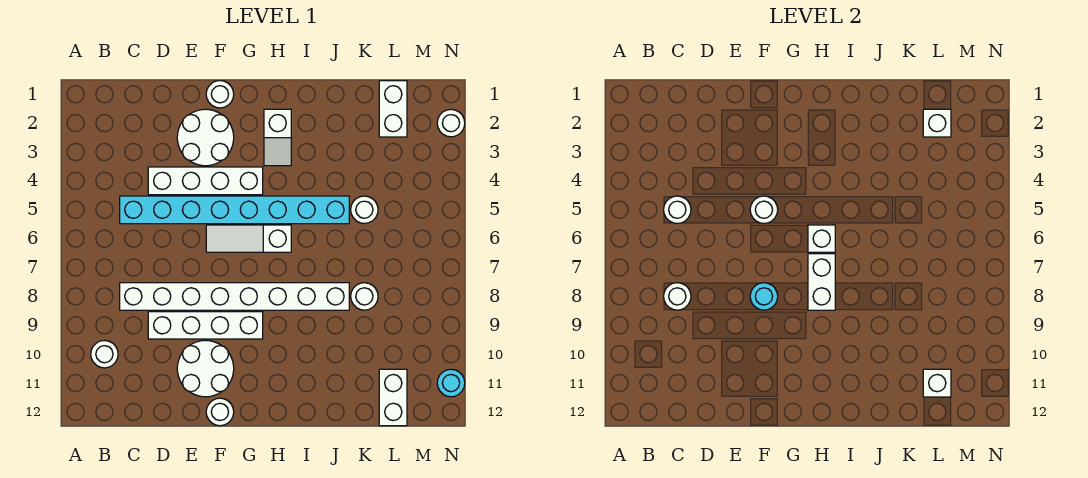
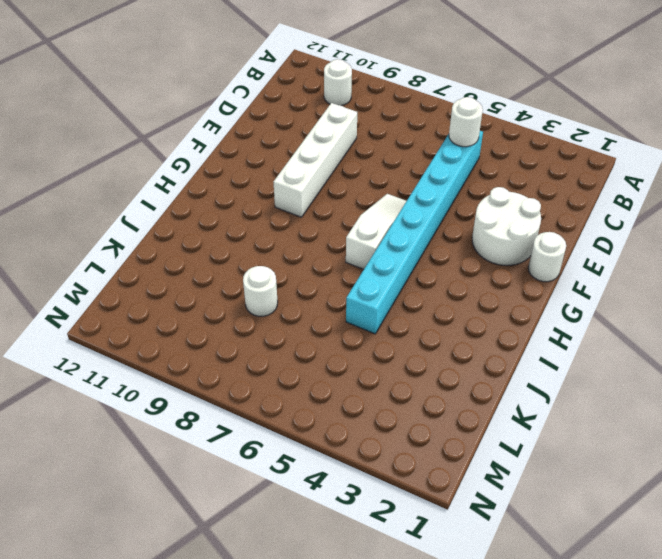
none -> white 1x8 brick [120,283,349,310]
none -> white 1x4 brick [148,167,263,195]
none -> white 2x2 round brick [177,340,234,397]

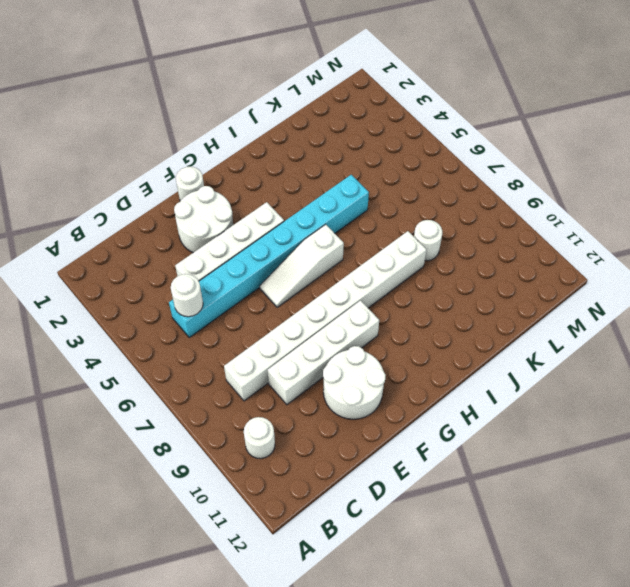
none -> white 1x1 round brick [206,398,234,426]
none -> white 1x2 slope [264,109,291,166]
none -> white 1x1 round brick [351,196,378,224]

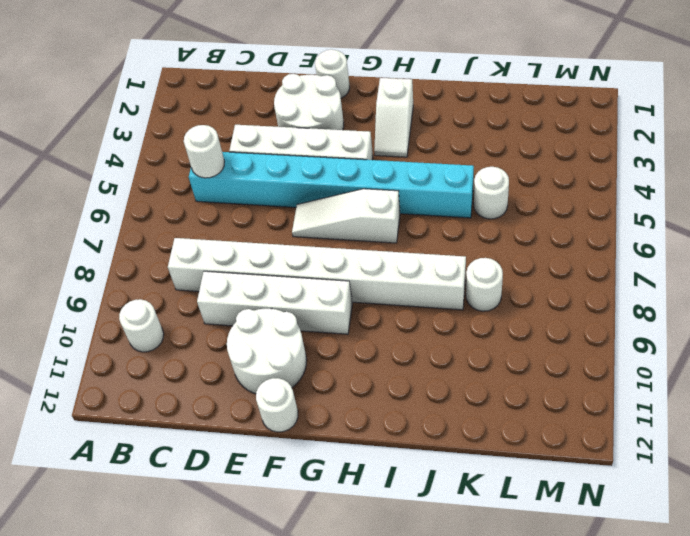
none -> white 1x2 brick [379,81,407,137]
none -> white 1x2 brick [379,369,407,426]
none -> white 1x1 round brick [437,109,465,137]

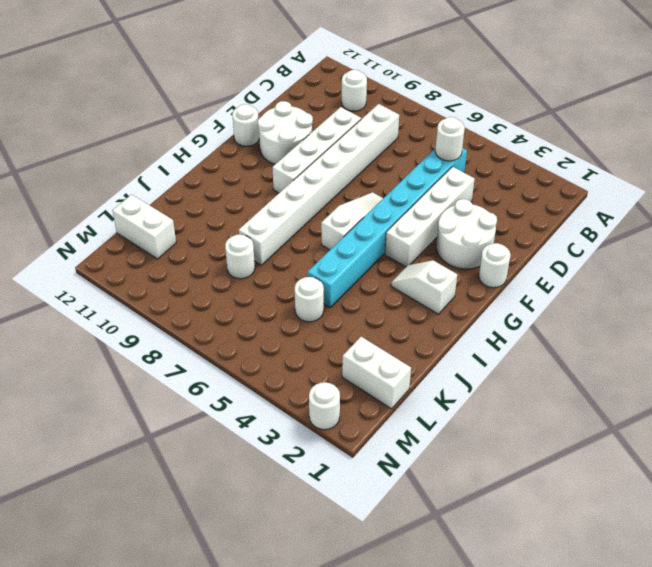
none -> cyan 1x1 round brick [437,369,465,397]
none -> white 1x1 round brick [664,283,691,310]
none -> white 1x1 round brick [750,196,778,223]

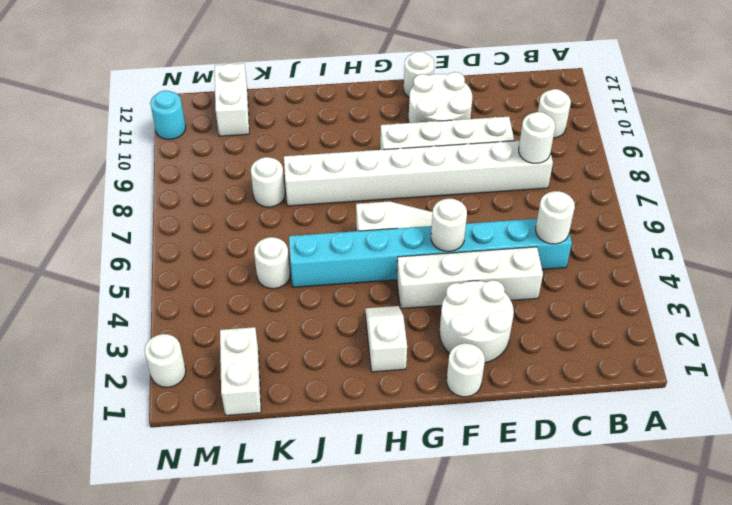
none -> cyan 1x1 round brick [750,283,778,310]
none -> white 1x1 brick [808,225,835,252]
none -> white 1x2 brick [808,254,835,310]

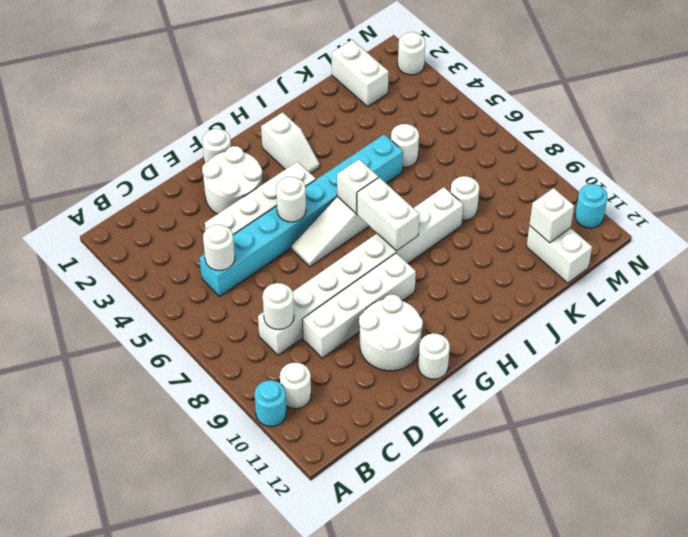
cyan 1x1 round brick [255,380,286,427] -> cyan 1x1 round brick moved to [750,283,778,310]
none -> white 1x1 brick [923,109,951,137]

